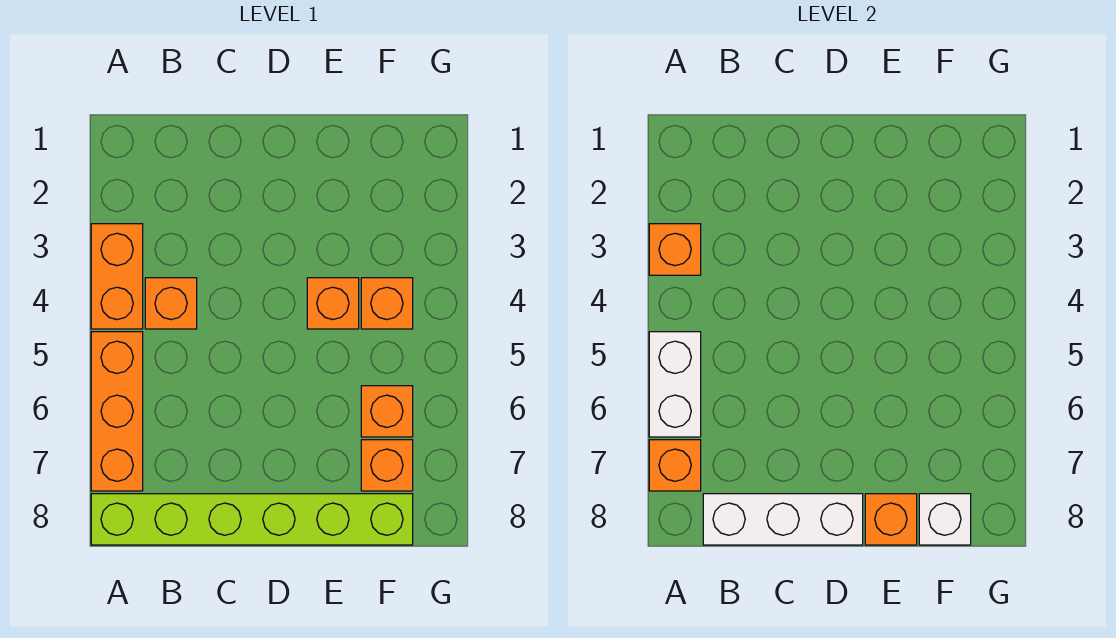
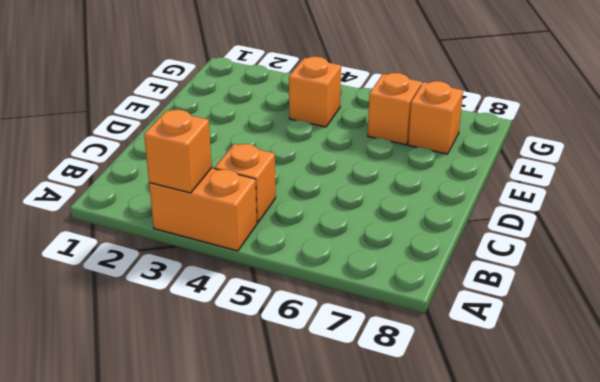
none -> orange 1x3 brick [91,332,143,491]
none -> lime 1x6 brick [91,494,413,545]
none -> orange 1x1 brick [307,278,359,329]

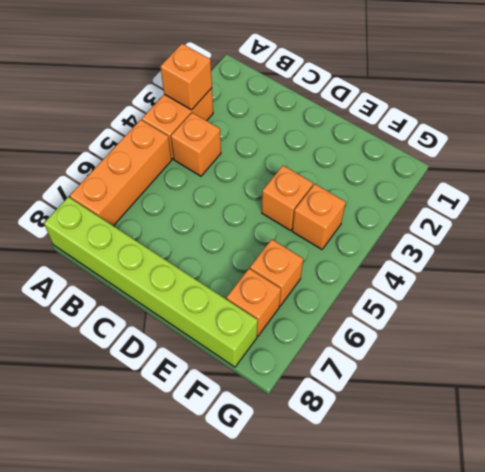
none -> white 1x2 brick [649,332,701,437]
none -> orange 1x1 brick [649,440,701,491]
none -> white 1x3 brick [703,494,863,545]

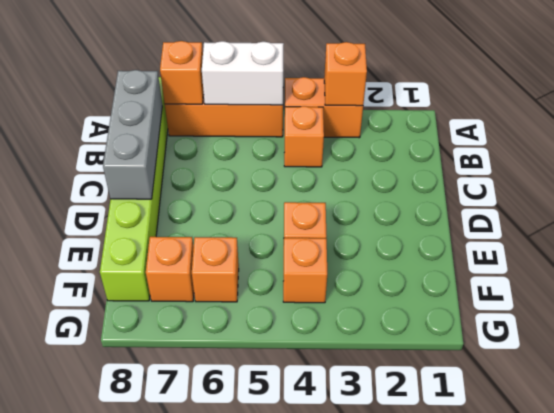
grey 1x3 brick [103,70,162,199] -> white 1x3 brick [703,494,863,545]
none -> orange 1x1 brick [865,494,917,545]
none -> white 1x1 brick [919,494,971,545]

